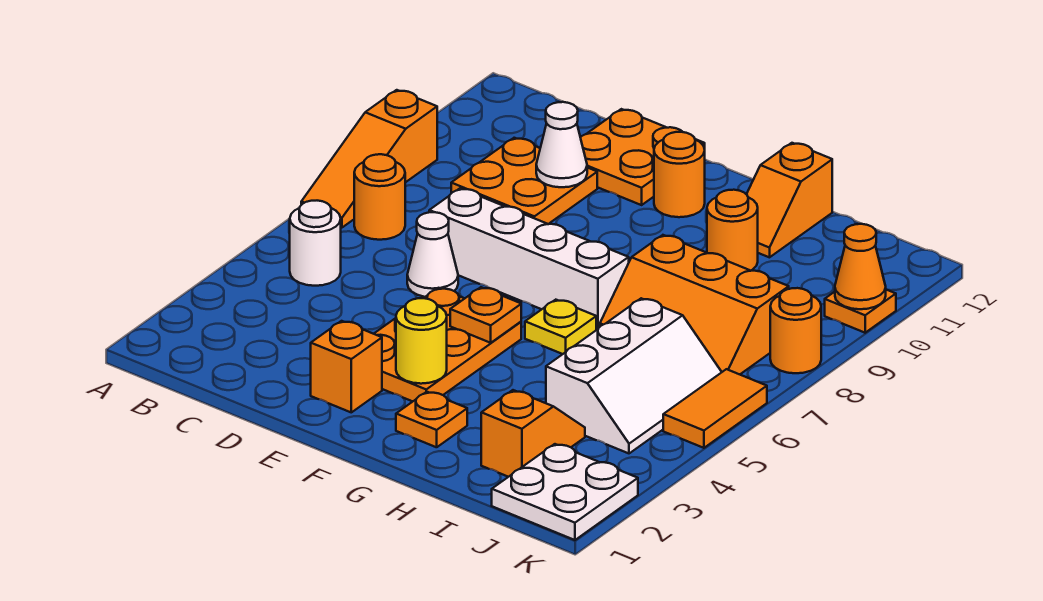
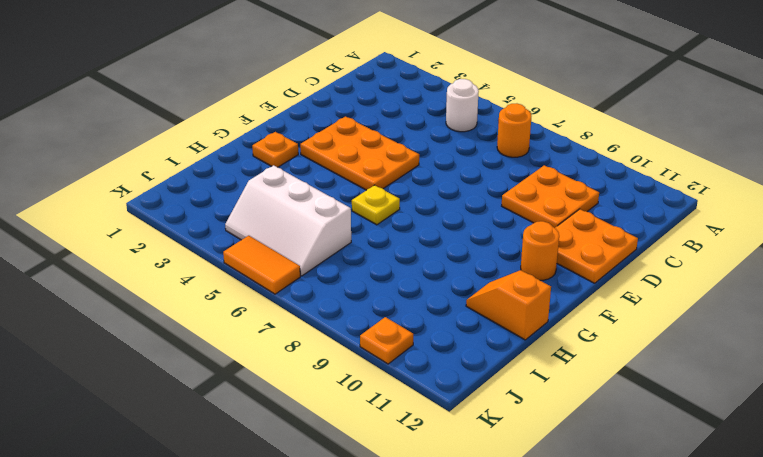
none -> orange 1x3 slope [301,90,437,228]
none -> white 1x1 cone [407,212,458,297]
none -> white 1x4 brick [429,188,629,330]

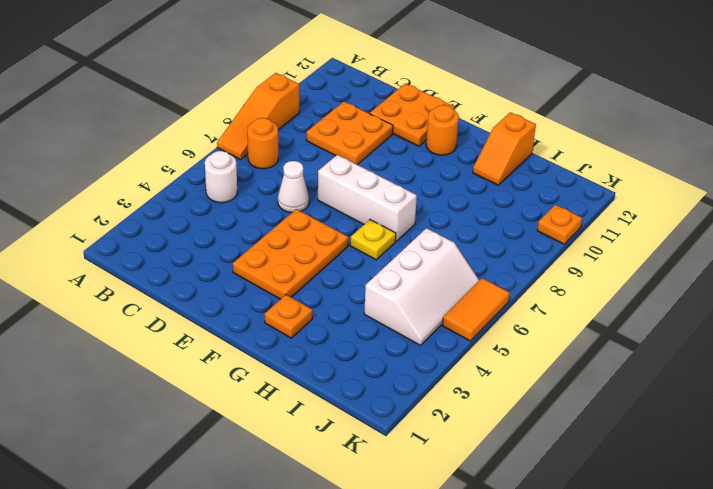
white 1x3 brick [318,155,417,241] -> white 1x4 brick [429,188,629,330]
none -> orange 1x1 brick [311,321,382,412]
none -> orange 2x3 slope [600,235,789,374]
none -> orange 1x1 round brick [707,190,758,271]

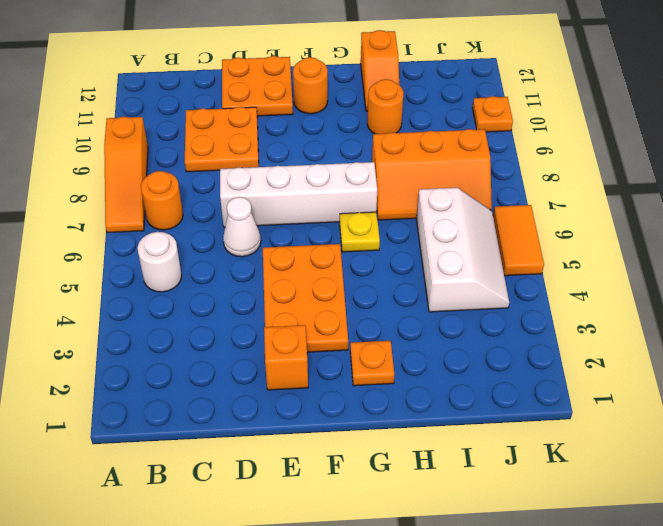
none -> orange 1x2 slope [481,390,585,477]
none -> white 2x2 plate [492,444,638,540]
none -> orange 1x1 round brick [770,288,821,373]

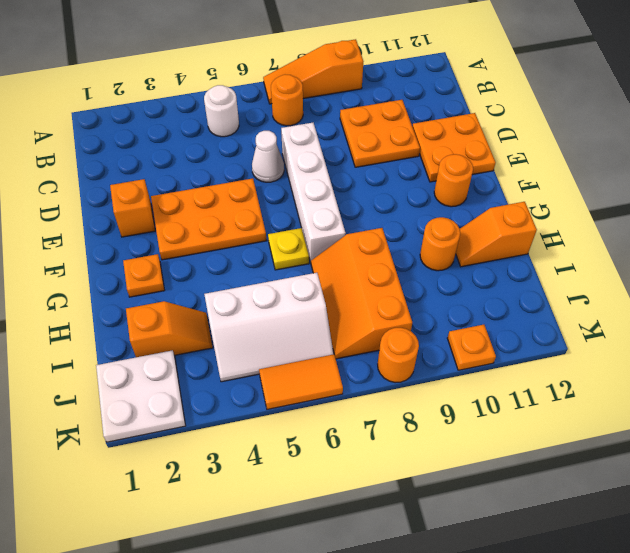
none -> white 1x1 cone [536,102,587,187]
none -> yellow 1x1 round brick [396,298,447,384]
none -> orange 1x1 plate [450,287,521,343]

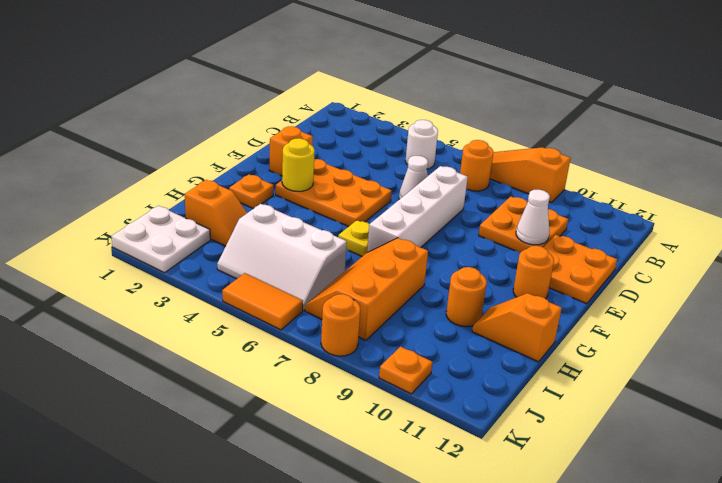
none -> orange 1x1 plate [450,287,521,343]
none -> orange 1x1 cone [835,224,886,309]

